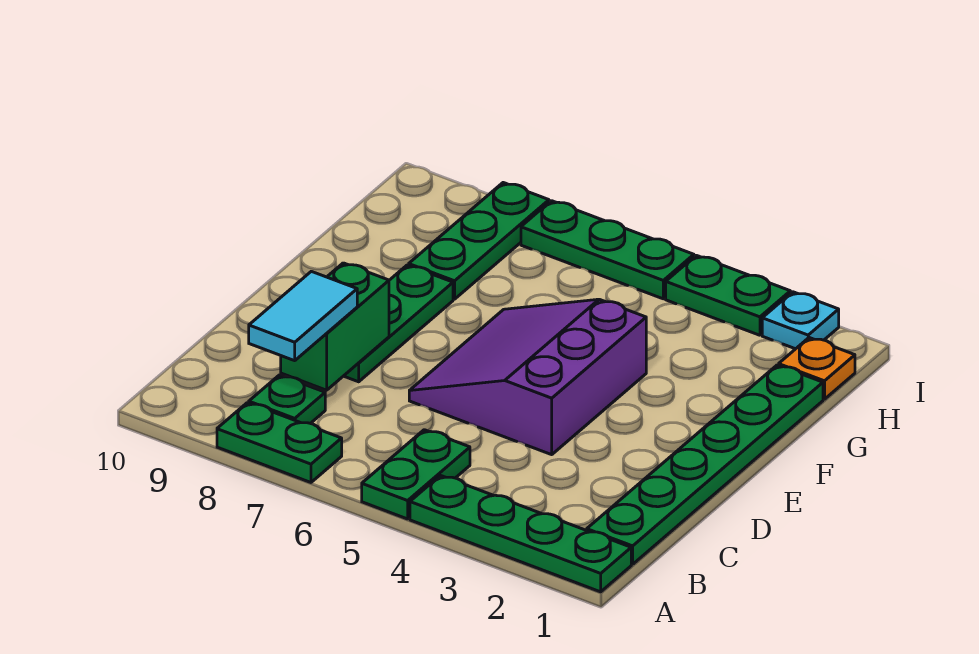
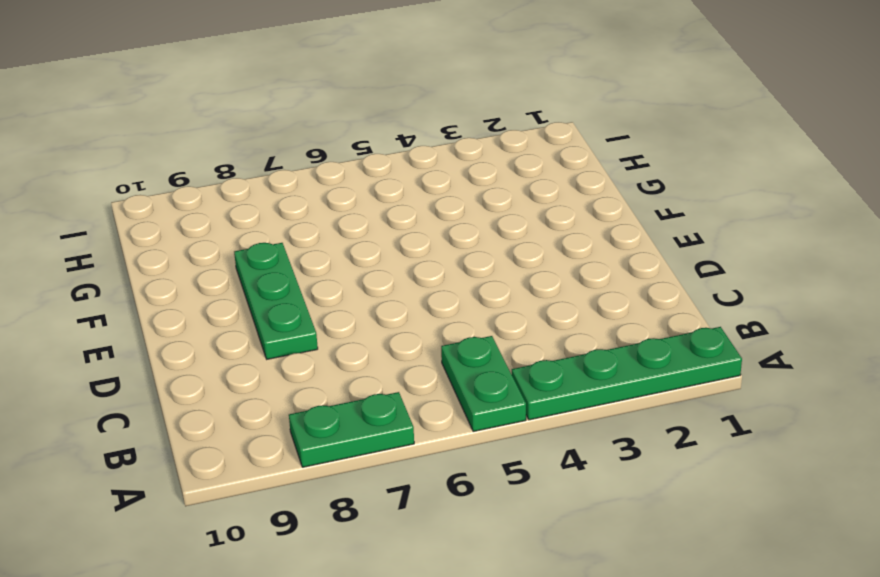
none -> green 1x6 plate [587,365,823,564]
none -> green 1x1 plate [249,375,325,423]
none -> purple 3x3 slope [409,299,646,455]

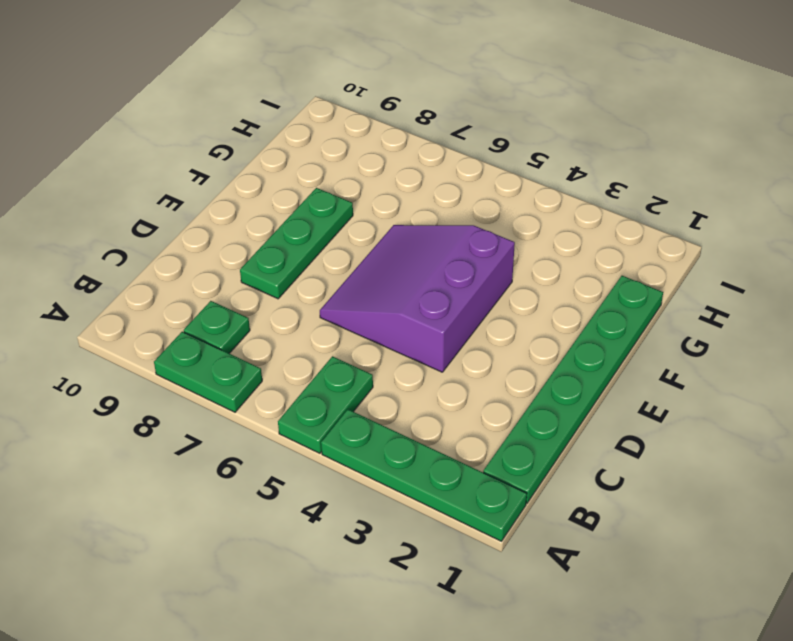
none -> green 1x3 plate [409,183,549,299]
none -> orange 1x1 plate [779,338,855,399]
none -> cyan 1x1 plate [762,292,839,349]

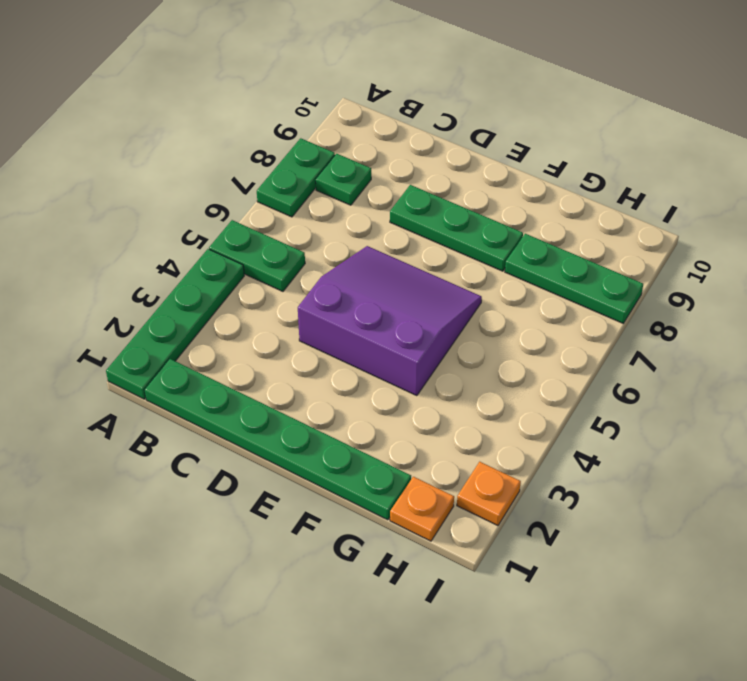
orange 1x1 plate [457,462,521,526] -> cyan 1x1 plate [762,292,839,349]
none -> green 1x2 plate [666,255,790,335]
none -> green 1x3 plate [521,201,694,299]
none -> green 1x2 brick [281,263,389,390]

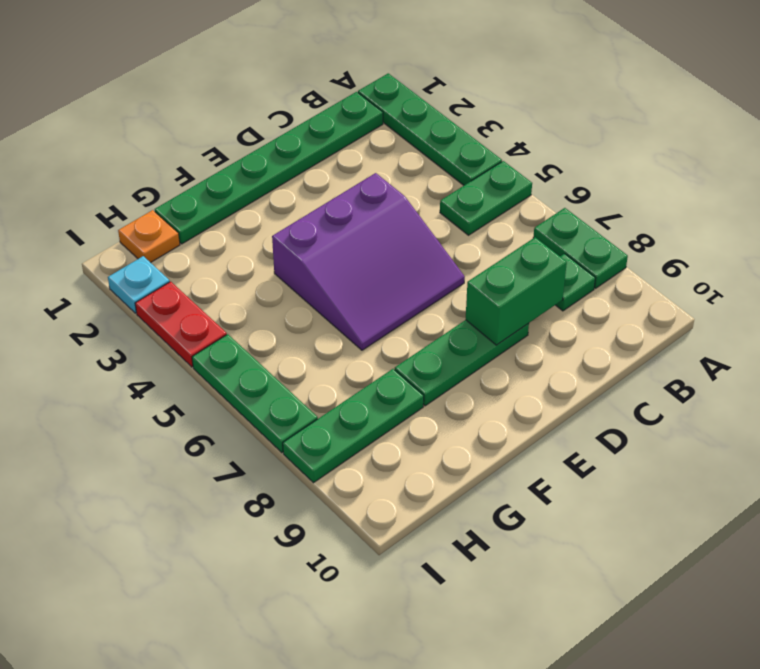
red 1x2 plate [135,282,227,367] -> green 1x2 plate [666,255,790,335]
none -> cyan 1x2 tile [249,271,357,361]

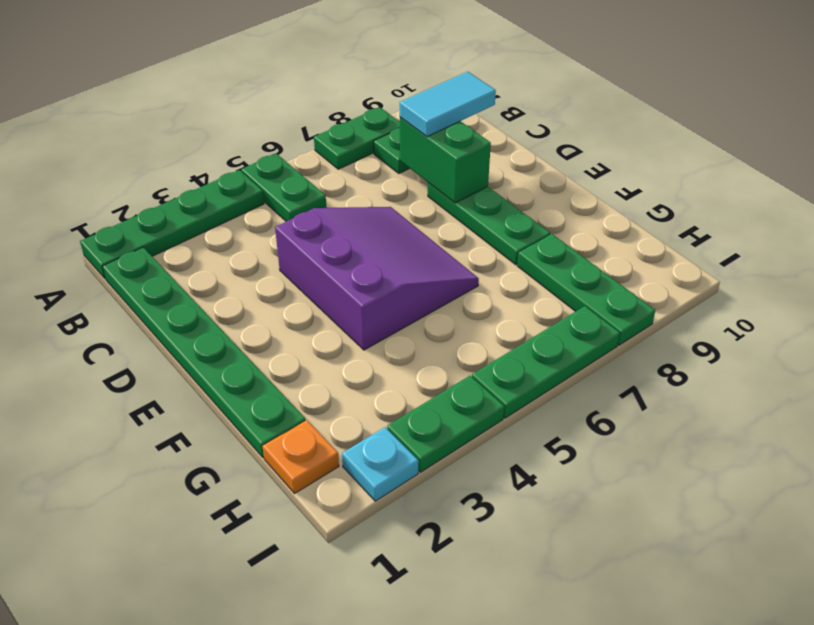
cyan 1x2 tile [400,72,496,137] -> cyan 1x2 tile turned to [249,271,357,361]

